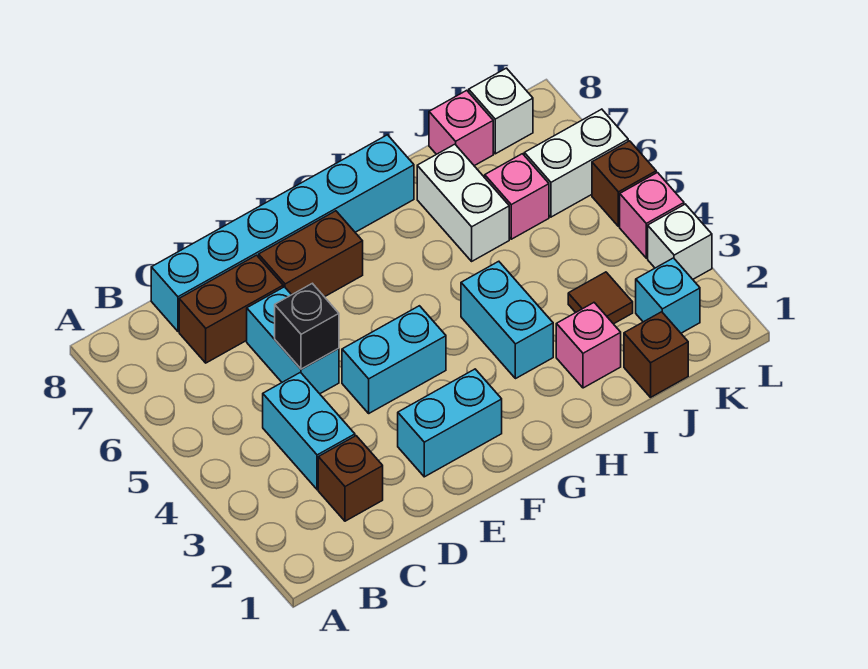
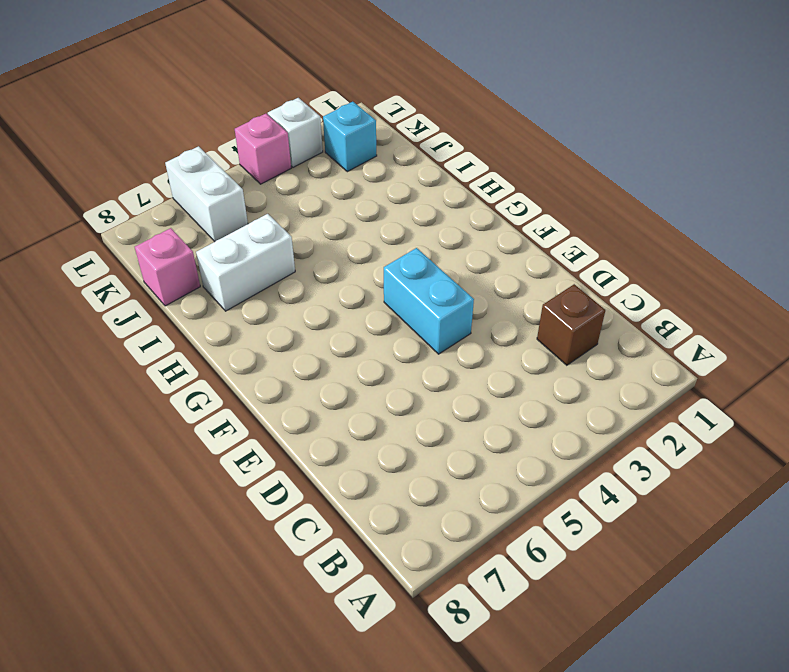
none -> cyan 1x2 brick [263,372,355,490]
none -> brown 1x2 brick [179,255,283,363]
none -> cyan 1x6 brick [151,135,414,331]

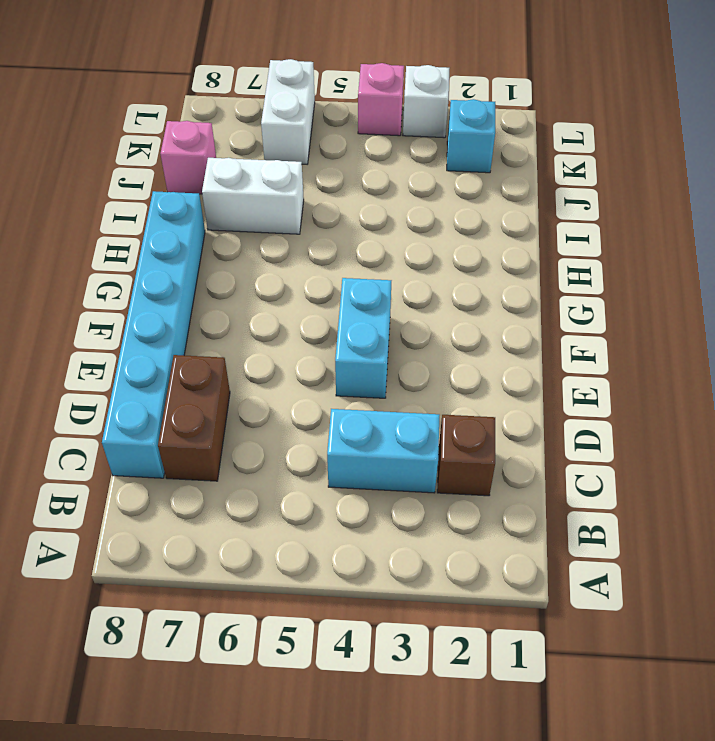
none -> cyan 1x2 brick [247,287,339,394]
none -> cyan 1x2 brick [398,369,502,477]
none -> brown 1x2 brick [259,211,363,297]

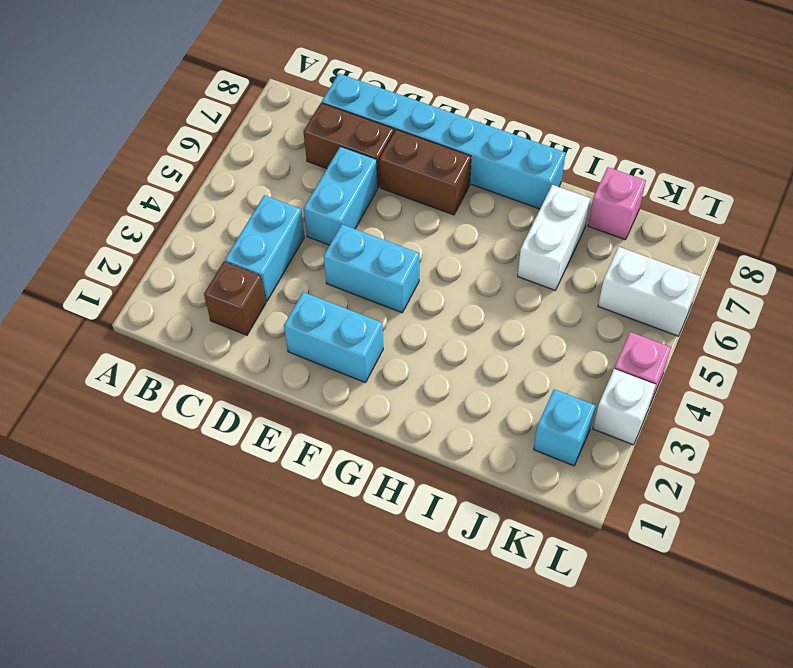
none -> cyan 1x2 brick [461,261,553,379]
none -> pink 1x1 brick [556,303,621,388]
none -> brown 1x1 brick [624,312,688,397]

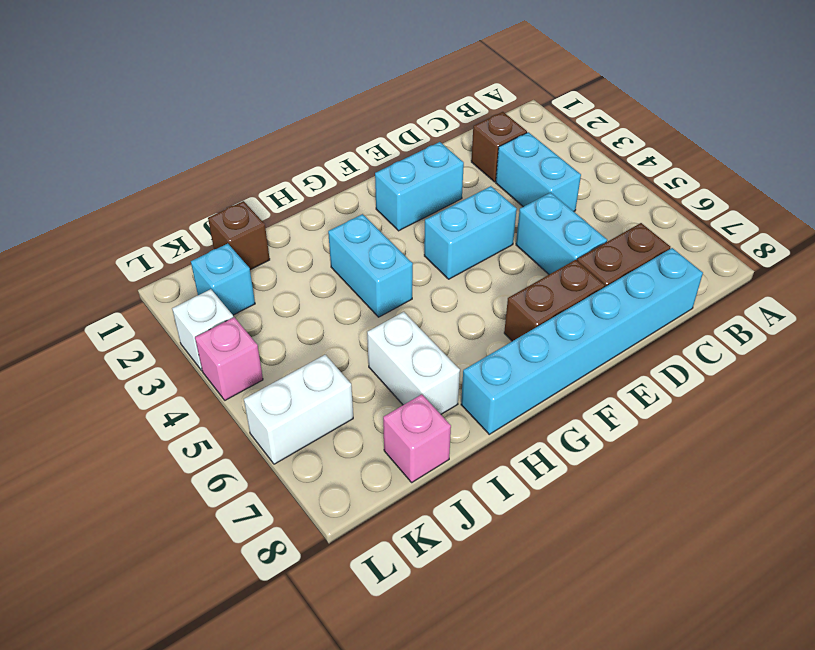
none -> pink 1x1 brick [556,303,621,388]
none -> brown 1x1 tile [568,272,633,324]
none -> pink 1x1 brick [485,154,549,239]

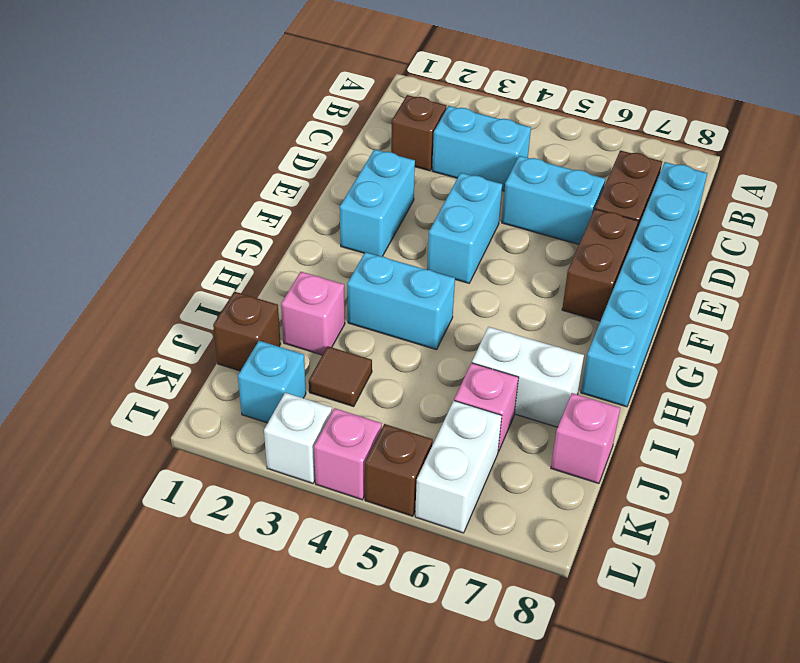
none -> white 1x1 brick [469,68,533,154]
none -> black 1x1 brick [275,283,339,369]

